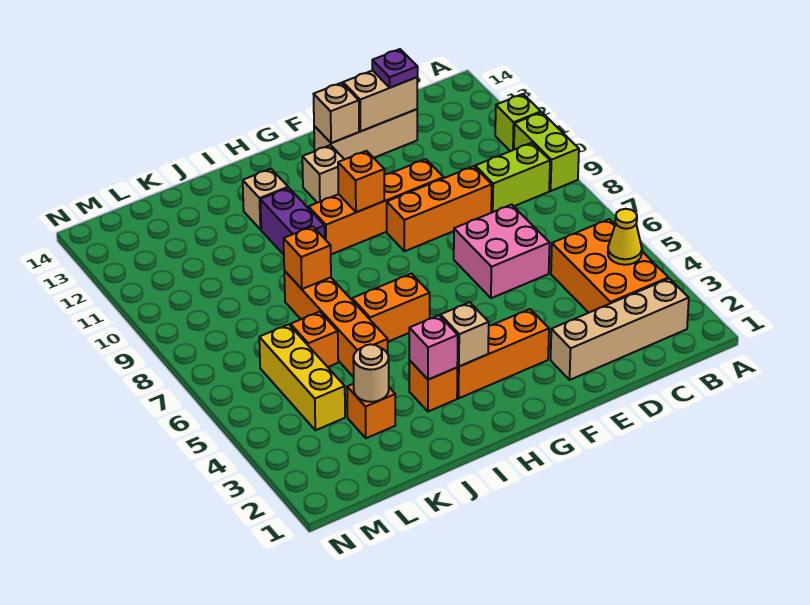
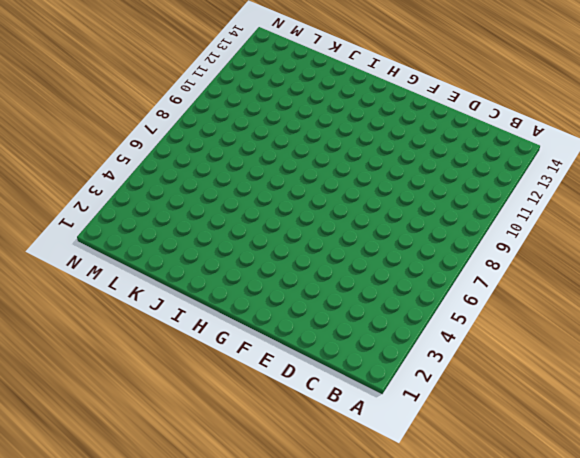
none -> lime 1x2 brick [514,112,579,191]
none -> lime 1x1 brick [495,94,541,151]
none -> tan 1x4 brick [551,278,689,380]

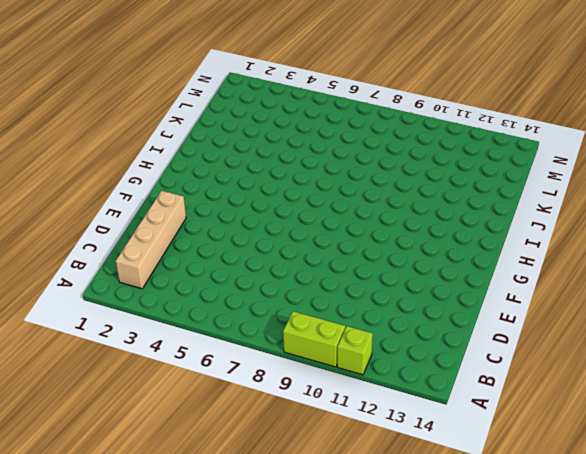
none -> orange 2x3 brick [551,219,668,313]
none -> lime 1x2 brick [475,143,550,213]
none -> pink 2x2 brick [454,205,550,298]

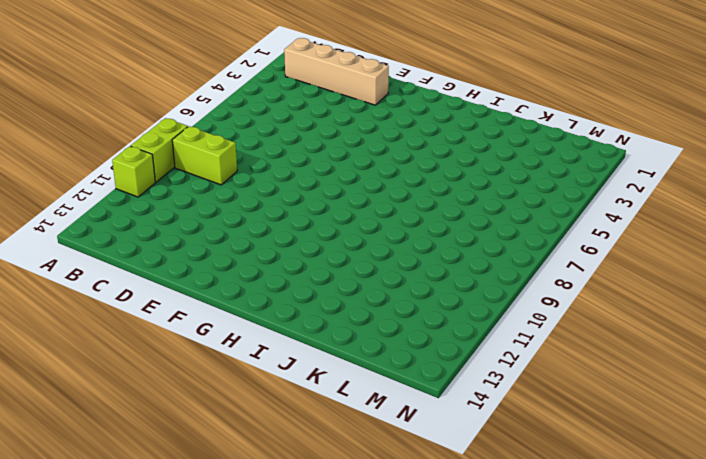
none -> orange 2x3 brick [551,219,668,313]
none -> pink 2x2 brick [454,205,550,298]
none -> orange 1x3 brick [387,166,492,251]

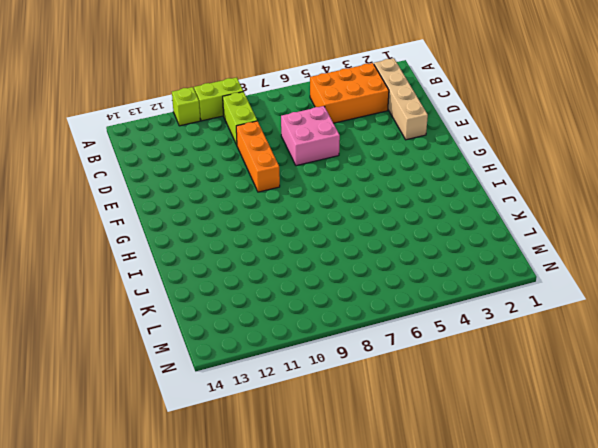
none -> tan 1x3 brick [314,109,417,159]
none -> orange 1x4 brick [309,159,444,254]
none -> orange 1x3 brick [457,309,549,398]

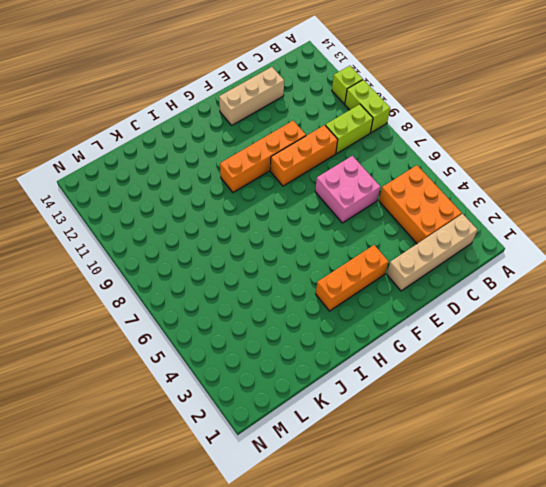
none -> tan 1x1 brick [302,145,344,203]
none -> orange 1x2 brick [352,274,430,342]
none -> orange 1x1 brick [409,360,457,412]

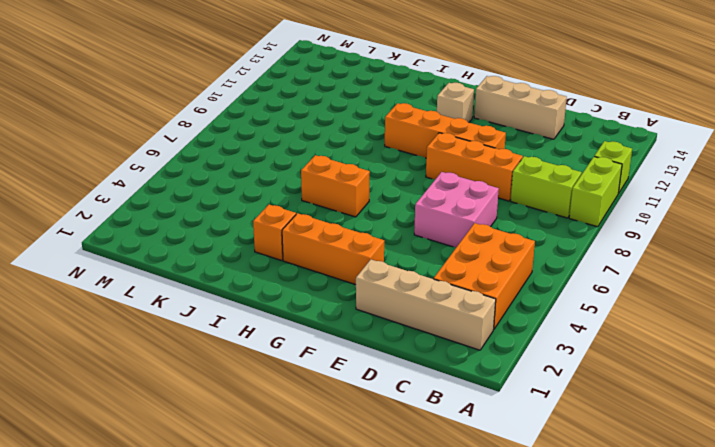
none -> purple 1x2 brick [260,188,325,255]
none -> tan 1x1 brick [243,169,288,230]
none -> orange 1x4 brick [284,271,388,377]

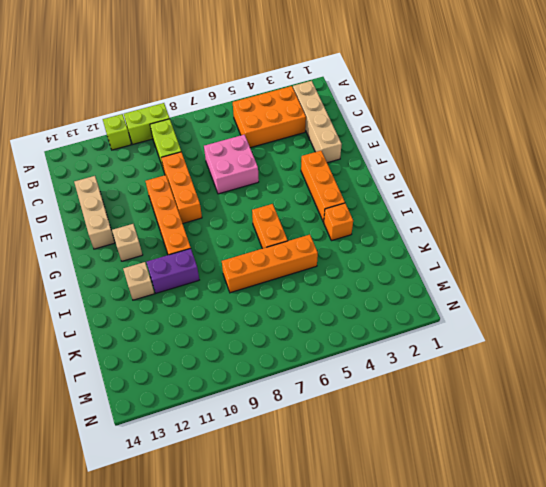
none -> orange 1x1 brick [347,384,395,438]
none -> orange 1x1 brick [290,312,338,367]
none -> yellow 1x3 brick [259,325,345,430]

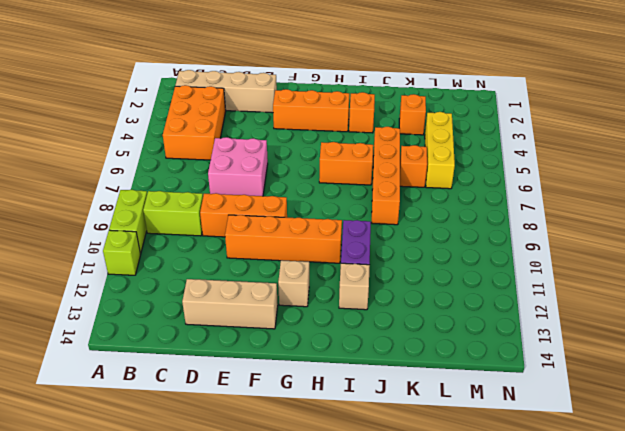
none -> yellow 1x1 cone [608,209,642,265]
none -> tan 1x2 brick [343,71,418,131]
none -> tan 1x1 brick [314,83,359,143]

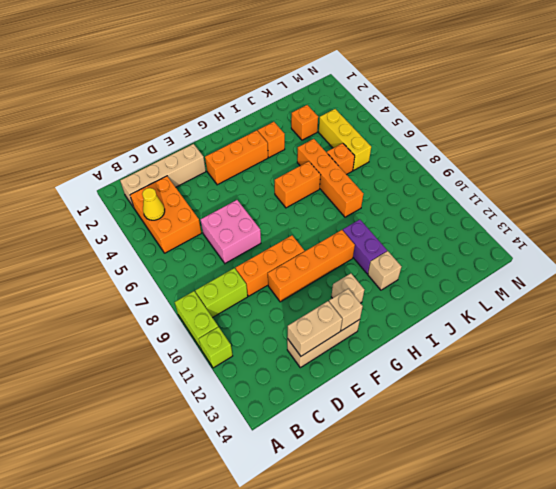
none -> orange 1x1 brick [338,151,384,212]
none -> tan 1x1 brick [440,302,489,366]
none -> pink 1x1 brick [409,315,458,380]

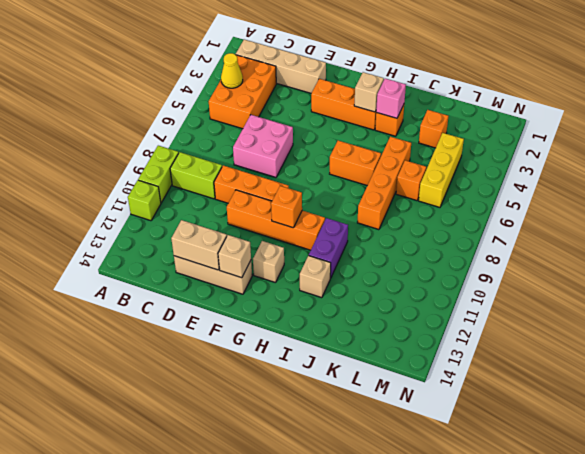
none -> orange 1x1 brick [284,226,331,289]
none -> tan 1x1 round brick [353,344,389,402]
none -> purple 1x1 plate [372,49,418,88]

